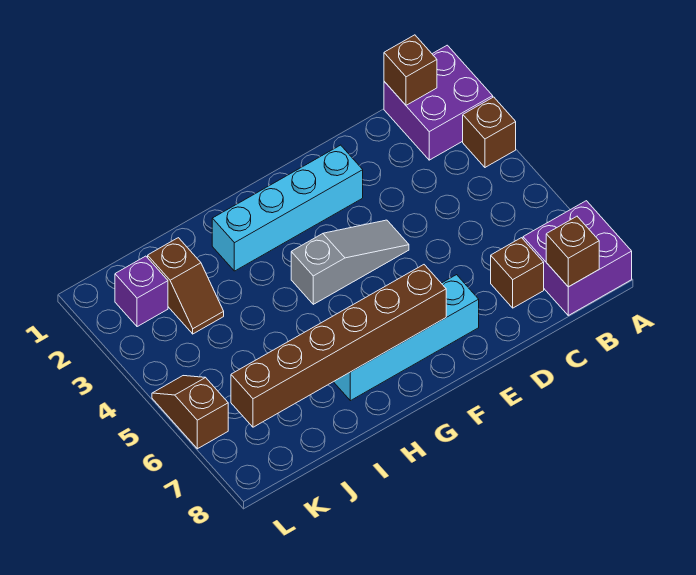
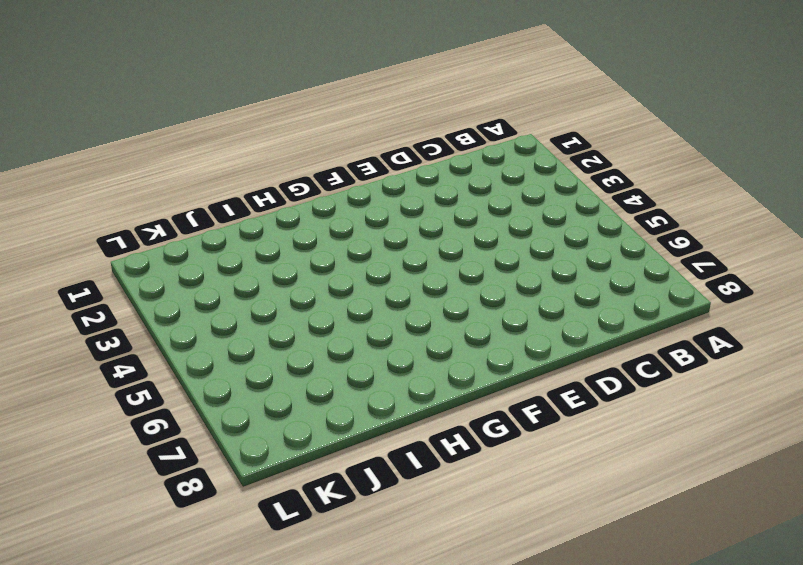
none -> purple 2x2 brick [384,45,493,160]
none -> brown 1x1 brick [463,97,516,167]
none -> purple 2x2 brick [523,201,632,315]

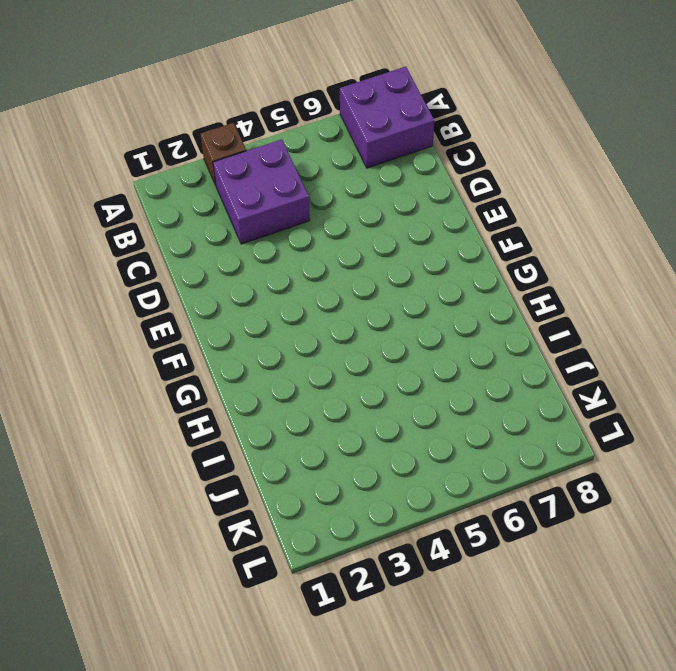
purple 2x2 brick [213,139,310,244] -> purple 2x2 brick moved to [384,45,493,160]
none -> brown 1x1 brick [491,238,544,308]
none -> cyan 1x4 brick [212,145,363,271]
none -> grey 1x3 slope [291,220,409,304]

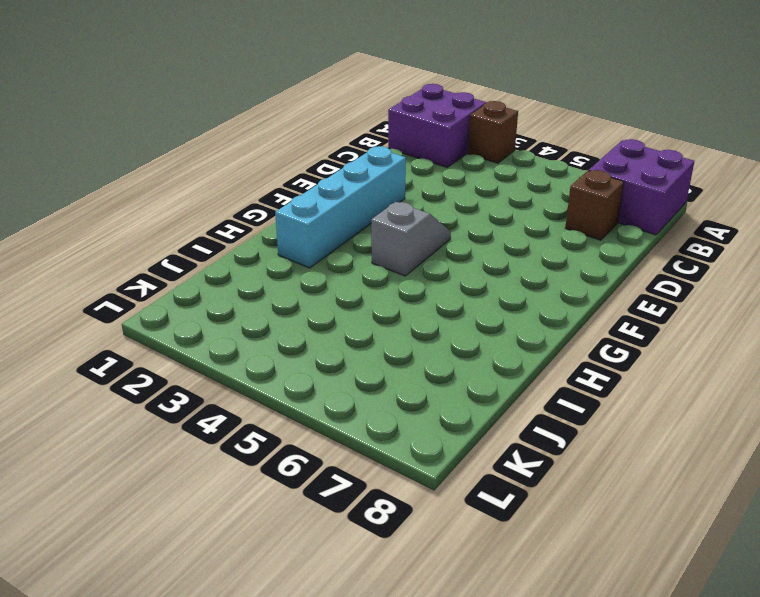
grey 1x2 slope [371,202,451,276] -> grey 1x3 slope [291,220,409,304]
none -> cyan 1x4 brick [334,275,479,401]
none -> brown 1x2 slope [148,238,224,334]
none -> purple 1x1 brick [115,256,168,327]

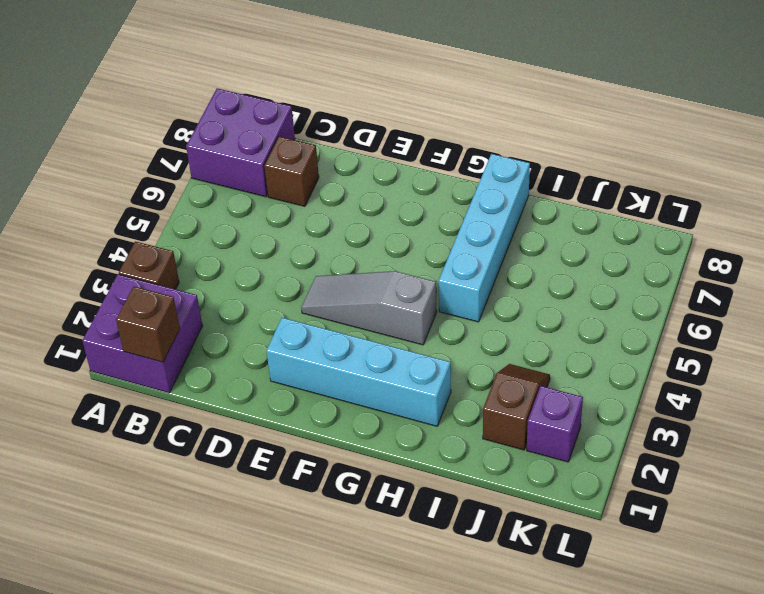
cyan 1x4 brick [439,154,530,322] -> cyan 1x4 brick turned to [334,275,479,401]
none -> brown 1x2 slope [152,376,228,449]
none -> brown 1x1 brick [546,216,599,287]
none -> brown 1x6 brick [231,265,446,427]

